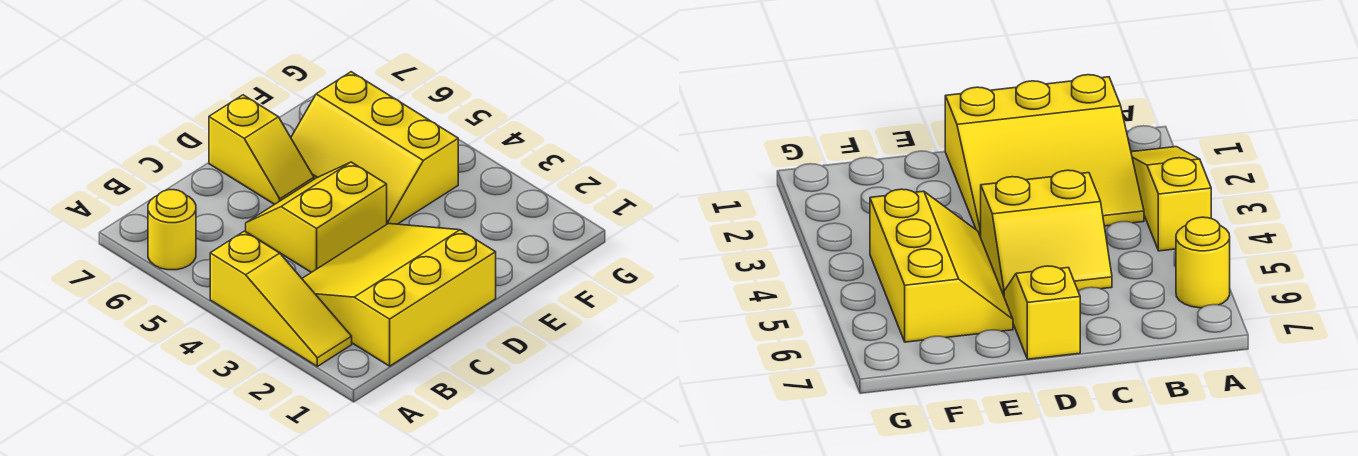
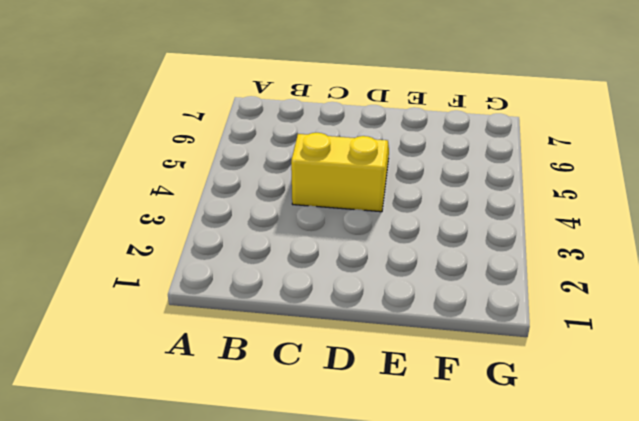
none -> yellow 1x3 slope [210,231,352,366]
none -> yellow 1x1 round brick [148,190,196,270]

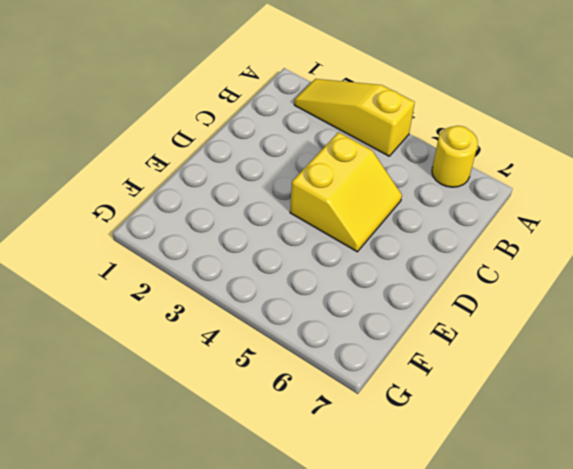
none -> yellow 3x3 slope [302,224,496,366]
none -> yellow 1x2 slope [209,95,314,204]

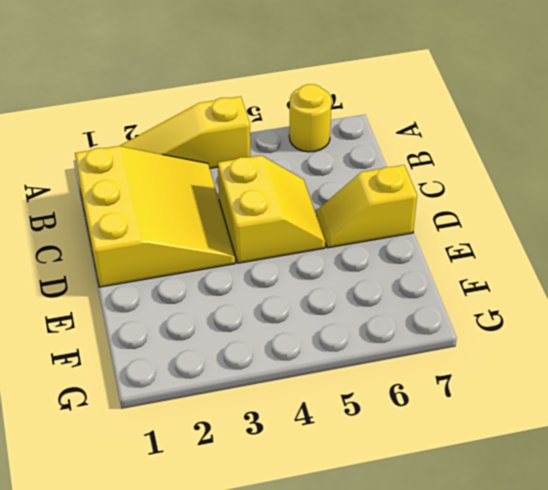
none -> yellow 2x3 slope [291,72,458,224]

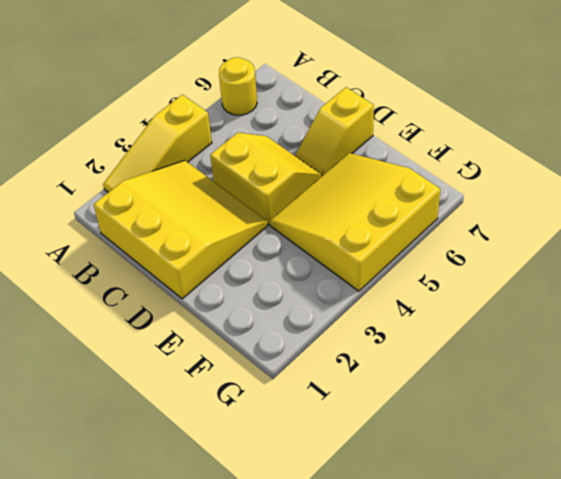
yellow 3x3 slope [270,153,440,291] -> yellow 2x3 slope [291,72,458,224]

